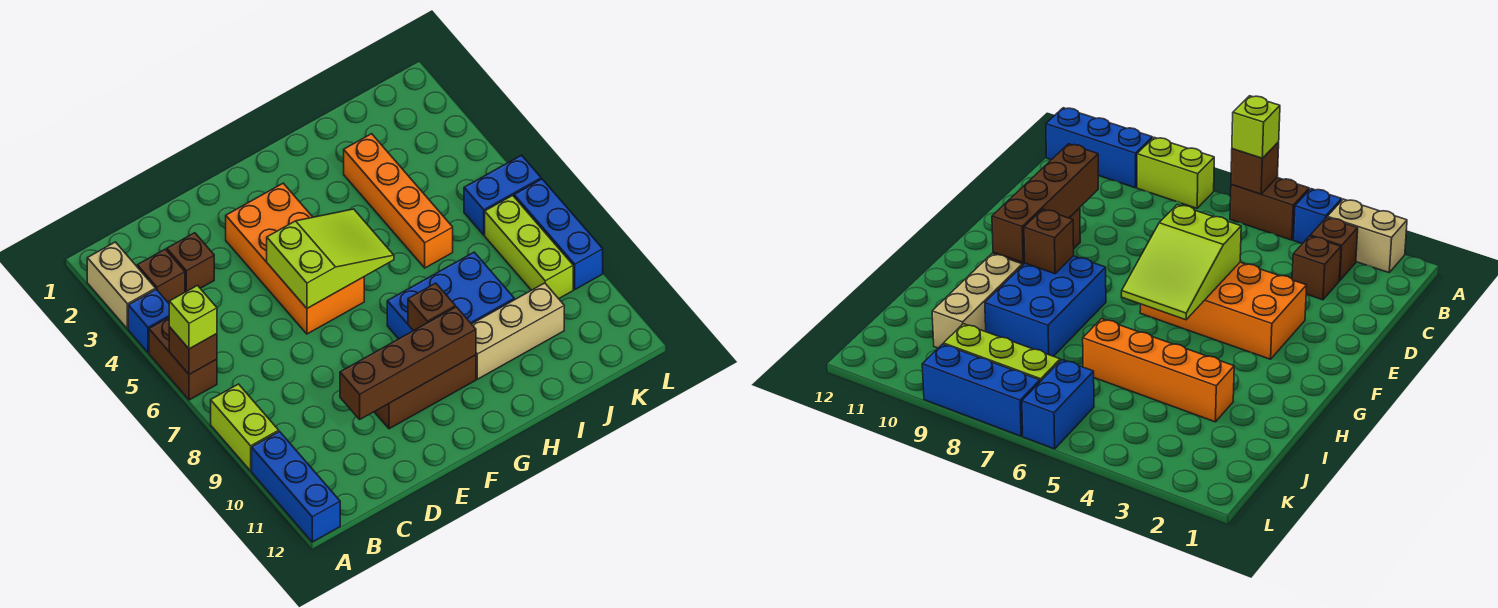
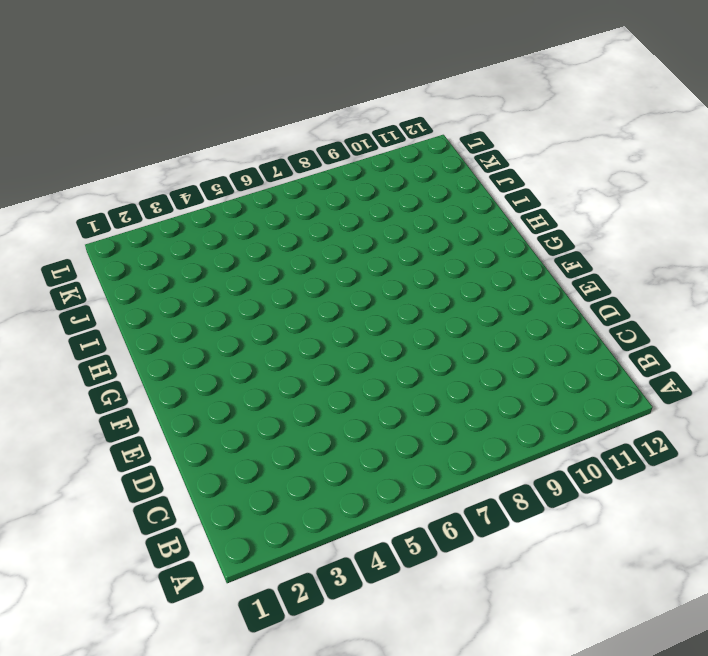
none -> tan 1x2 brick [87,242,155,329]
none -> blue 1x1 brick [128,289,169,353]
none -> brown 1x2 brick [149,318,217,400]

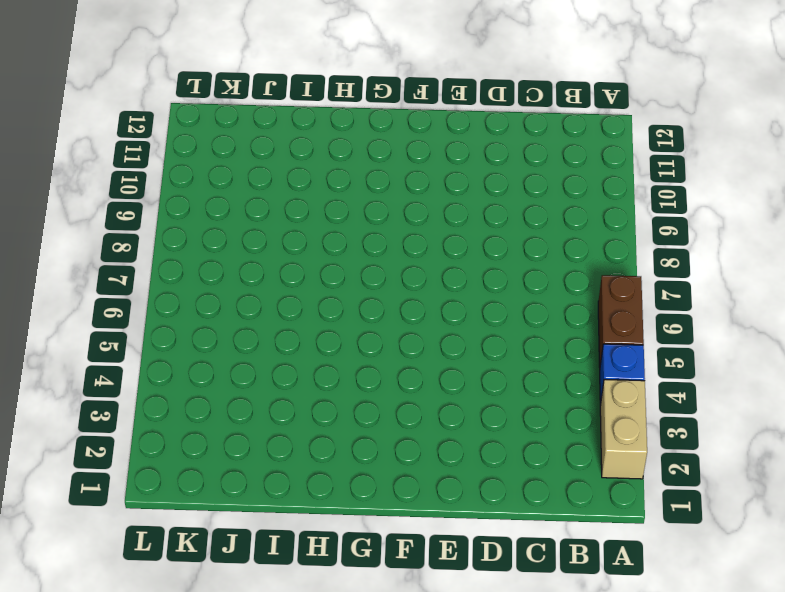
none -> lime 1x2 brick [211,384,279,471]
none -> blue 1x3 brick [252,432,340,542]
none -> brown 1x1 brick [137,249,185,303]

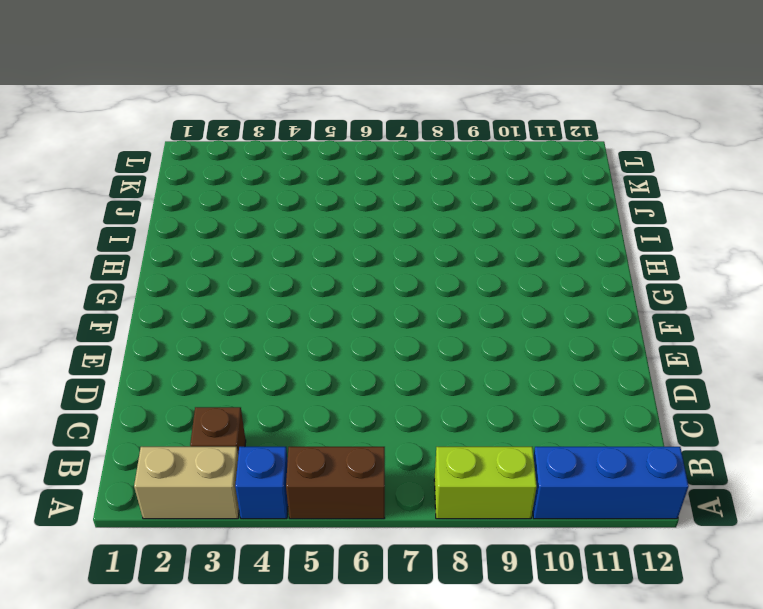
none -> brown 1x1 brick [167,233,214,292]
none -> orange 2x4 brick [226,183,364,334]
none -> brown 1x3 brick [374,355,476,429]

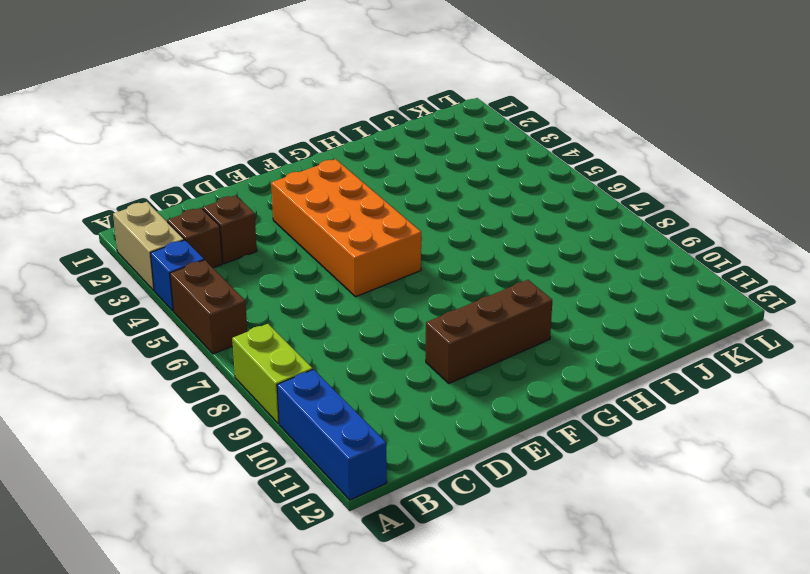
none -> blue 2x3 brick [387,252,514,339]
none -> tan 1x3 brick [472,283,564,379]
none -> orange 1x4 brick [344,134,453,268]

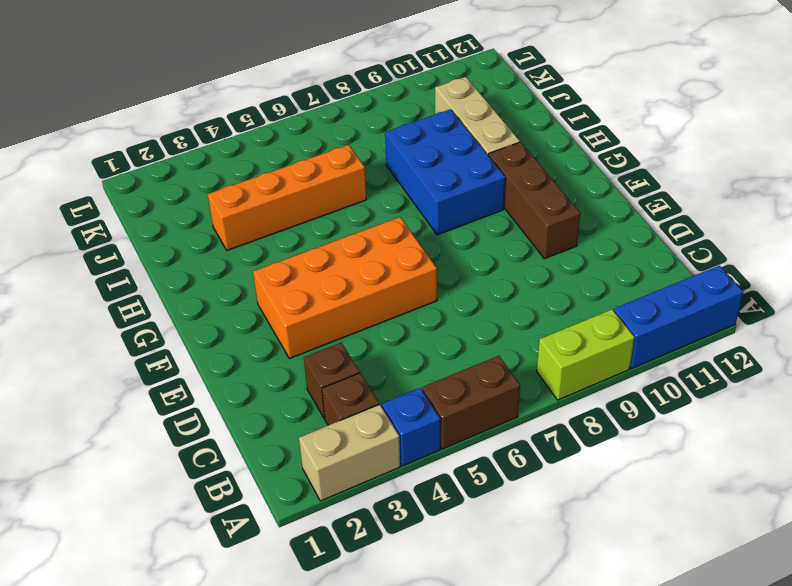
none -> blue 1x2 brick [464,155,541,235]
none -> lime 1x3 brick [485,195,573,299]
none -> blue 1x3 brick [514,179,603,289]

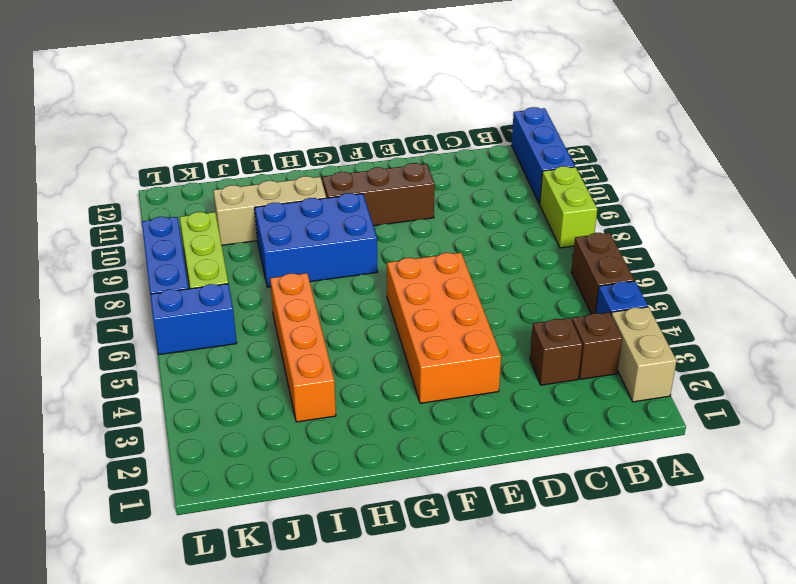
none -> brown 1x1 brick [169,327,217,374]
none -> brown 1x4 brick [340,307,476,419]
none -> lime 2x3 slope [267,209,394,308]

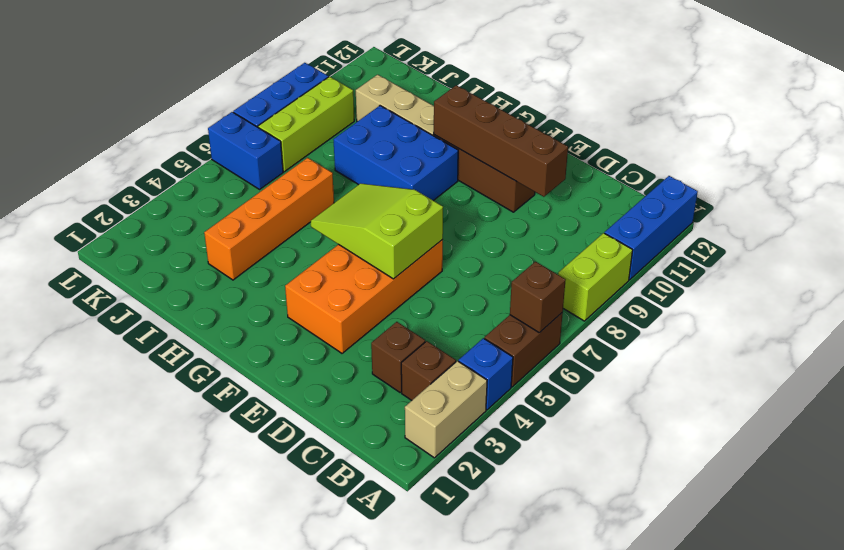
none -> brown 1x1 brick [408,283,455,331]
none -> lime 1x1 brick [169,286,217,349]

